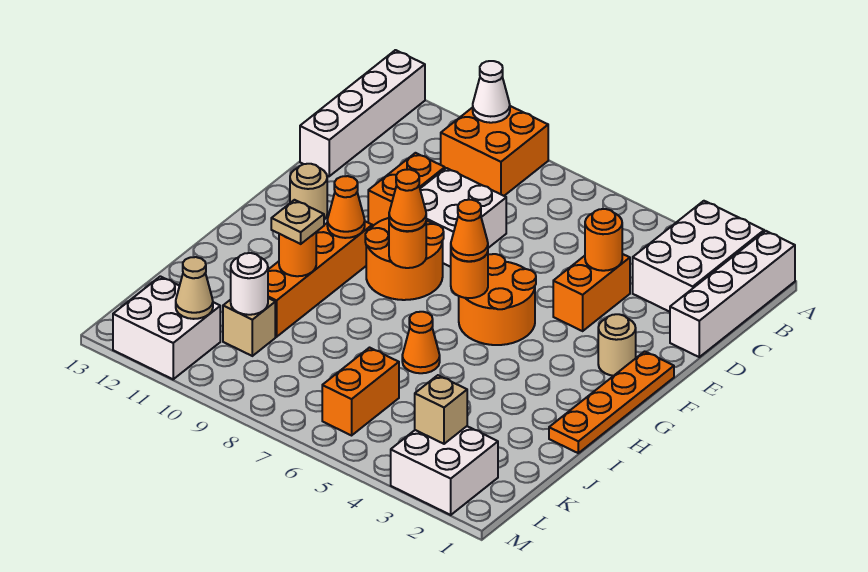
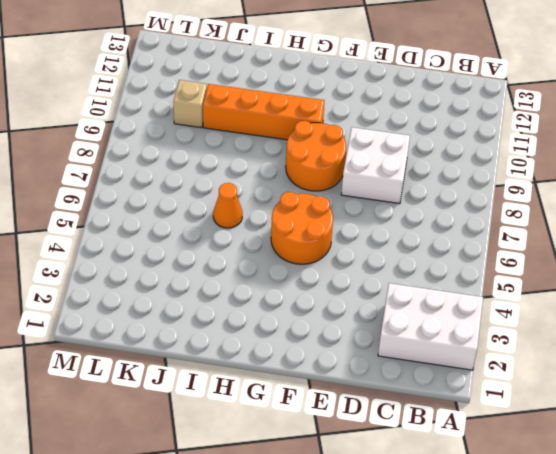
none -> white 1x4 brick [670,231,795,357]
none -> orange 2x2 brick [441,106,548,196]
none -> white 1x4 brick [300,50,425,176]
none -> orange 1x2 brick [553,254,630,331]

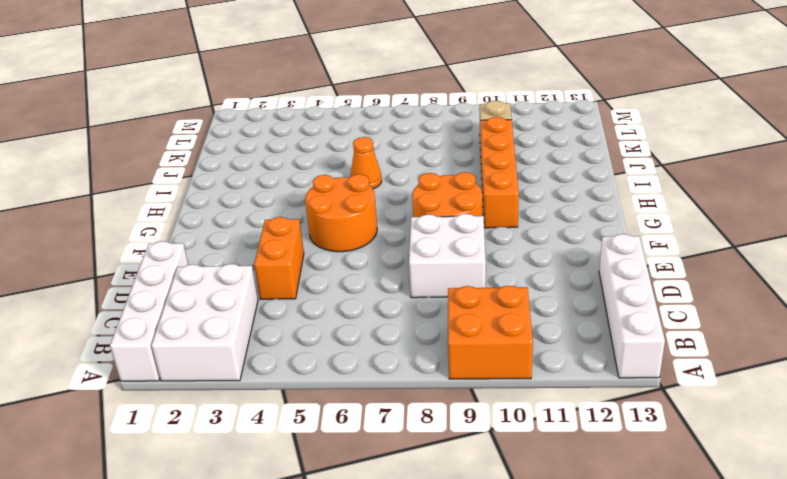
none -> orange 1x2 brick [368,153,445,227]
none -> orange 1x4 plate [549,351,674,453]
none -> tan 1x1 round brick [598,314,636,376]
none -> tan 1x1 round brick [290,164,327,220]

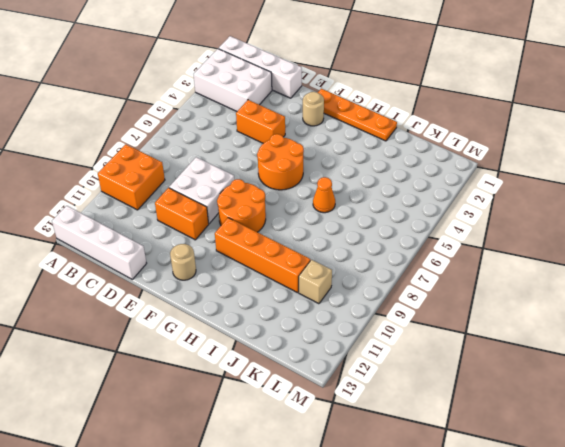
none -> orange 1x2 brick [322,348,399,435]
none -> white 2x2 brick [391,426,498,515]
none -> white 2x2 brick [113,276,220,379]
none -> white 1x1 cone [473,61,510,123]

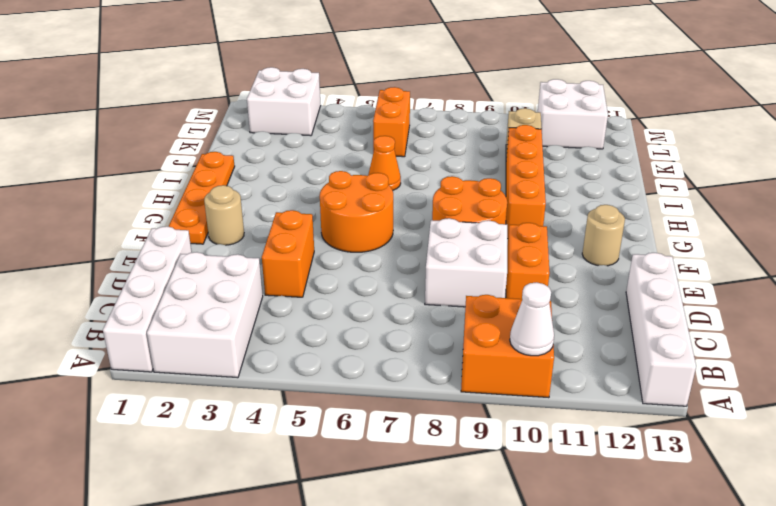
none -> orange 1x1 round brick [585,209,622,271]
none -> orange 1x1 round brick [451,252,488,298]
none -> orange 1x1 round brick [389,222,426,268]
none -> orange 1x1 cone [327,176,365,238]

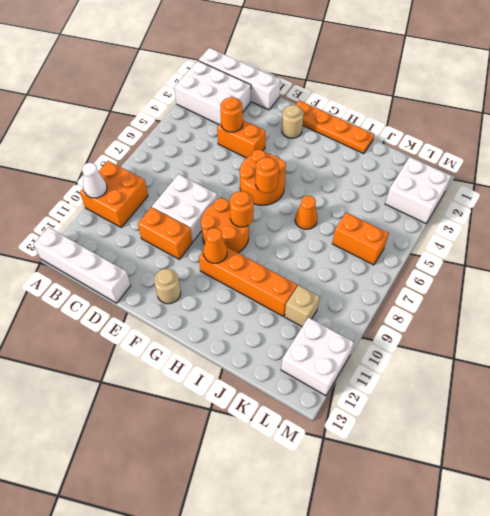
none -> orange 1x1 round brick [279,233,316,276]
none -> white 1x1 round brick [231,253,268,315]
none -> tan 1x1 brick [415,375,467,444]
none -> tan 1x1 cone [176,257,213,319]

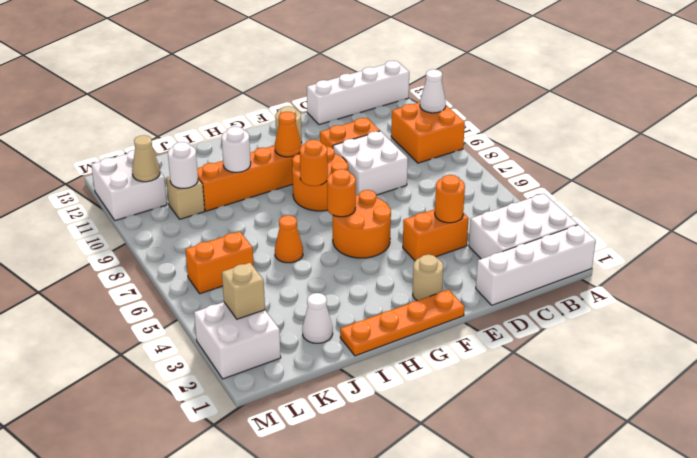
white 1x1 round brick [222,127,251,172] -> orange 1x1 round brick [279,233,316,276]
white 1x1 cone [302,293,333,343] -> none
none -> orange 1x1 cone [451,200,488,261]
none -> orange 1x1 cone [389,169,426,231]
none -> tan 1x1 plate [271,200,324,244]

